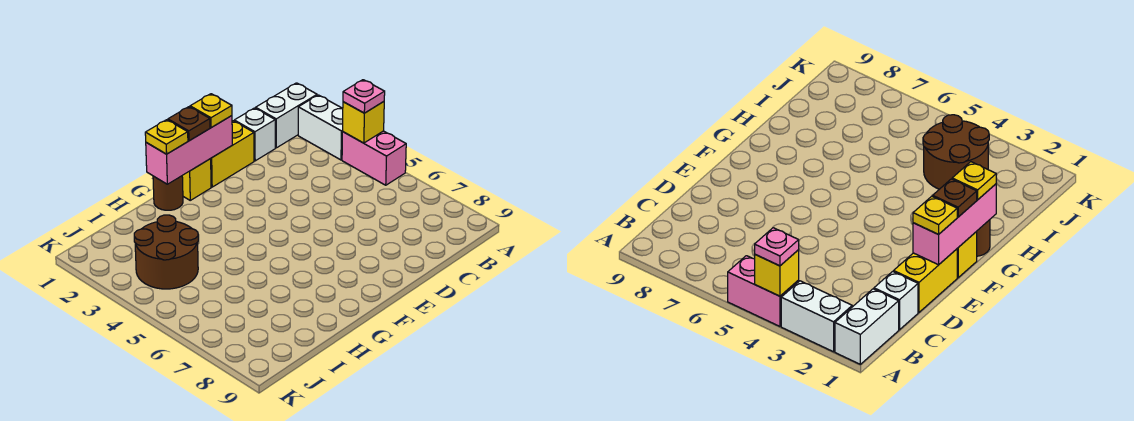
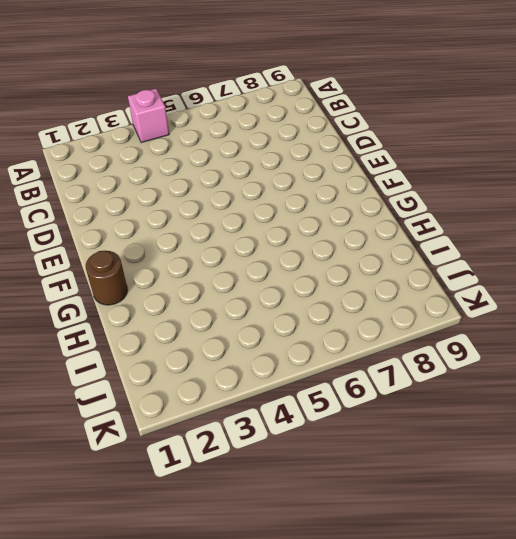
pink 1x1 brick [128,89,169,143] -> pink 1x2 brick [342,131,406,185]
none -> white 1x2 brick [256,83,317,148]
none -> white 1x2 brick [298,95,343,160]
none -> white 1x1 brick [234,108,275,161]

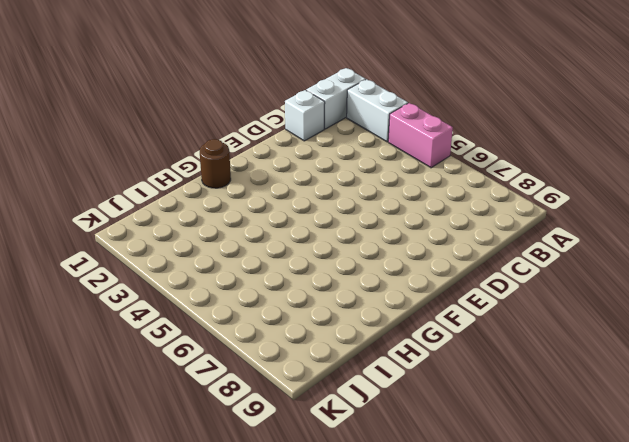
none -> yellow 1x2 brick [211,121,254,187]
none -> yellow 1x1 brick [182,159,211,200]
none -> brown 2x2 round brick [134,215,198,289]

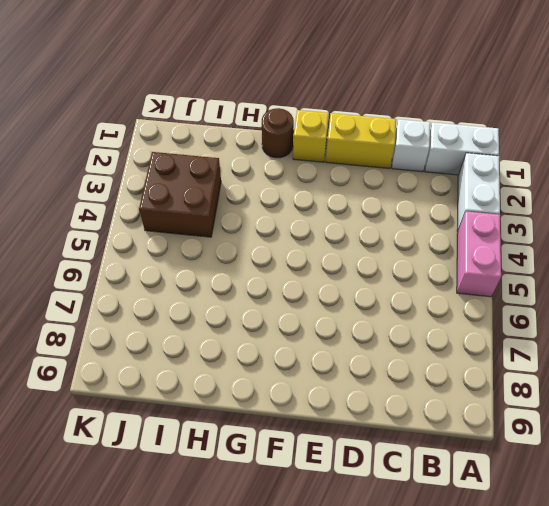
brown 2x2 brick [139,152,221,237] -> brown 2x2 round brick [134,215,198,289]
none -> yellow 1x1 brick [343,102,384,143]
none -> pink 1x3 brick [146,116,232,184]
none -> pink 1x1 plate [343,80,385,113]

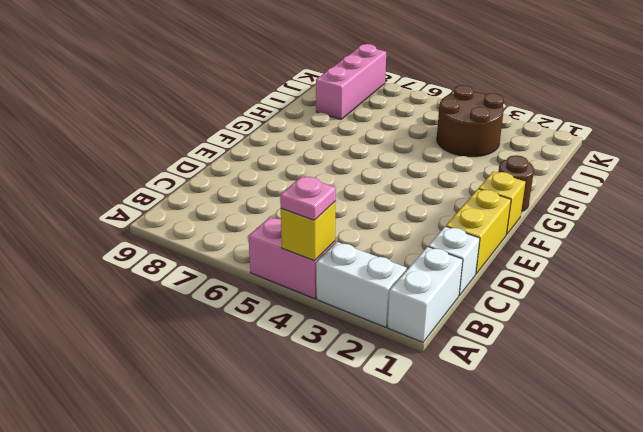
pink 1x3 brick [316,44,386,119] -> pink 1x3 brick moved to [146,116,232,184]
none -> yellow 1x1 plate [190,94,232,127]
none -> brown 1x1 plate [168,107,210,141]
none -> yellow 1x1 plate [145,120,188,154]

